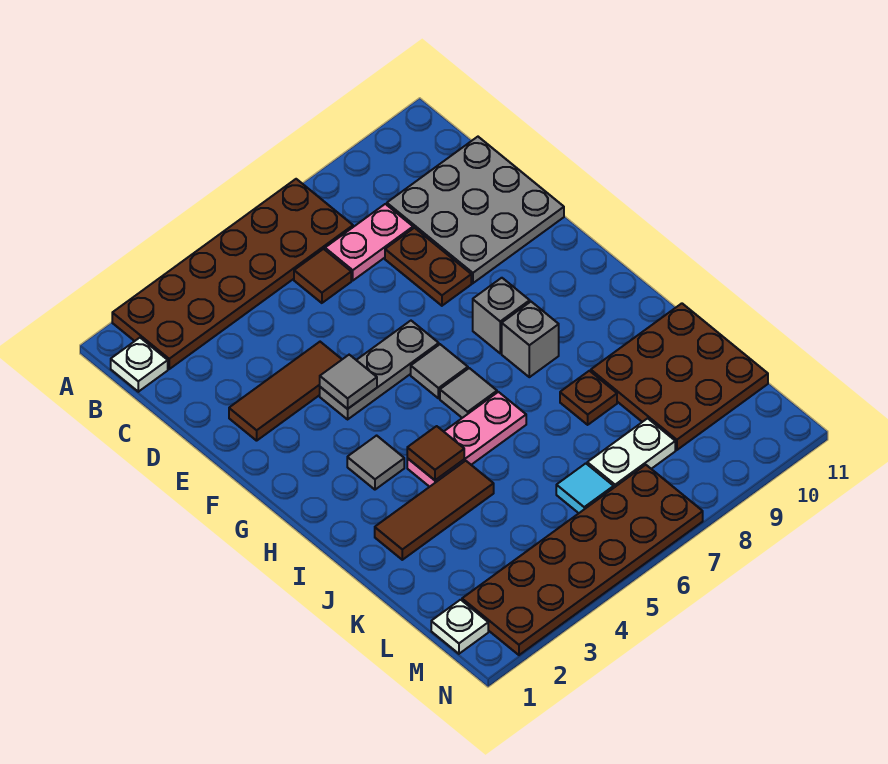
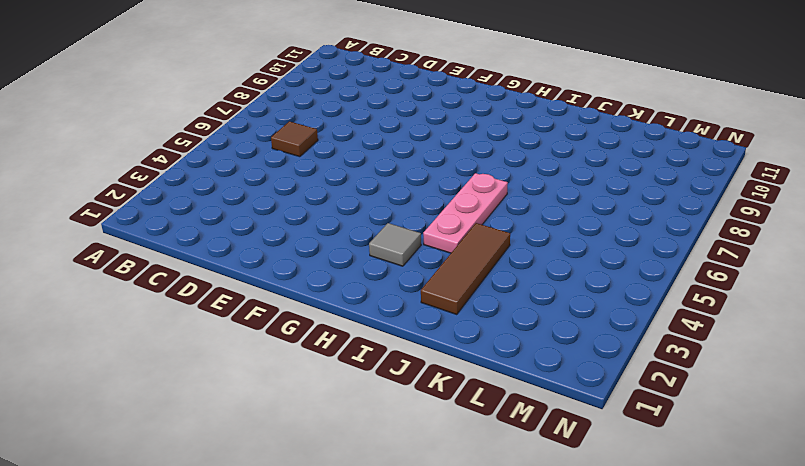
none -> brown 2x6 plate [112,179,353,369]
none -> white 1x1 plate [111,338,168,392]
none -> pink 1x2 plate [325,204,413,280]

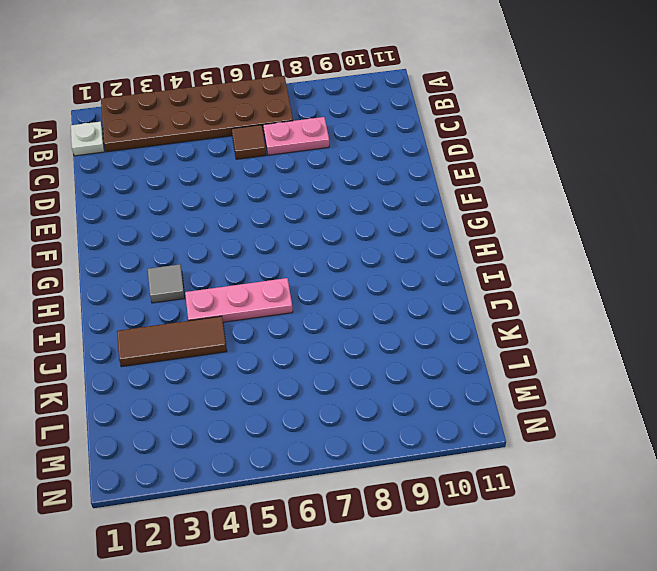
none -> grey 3x3 plate [387,137,564,283]
none -> brown 1x2 plate [385,228,471,306]
none -> brown 1x3 tile [229,342,342,441]

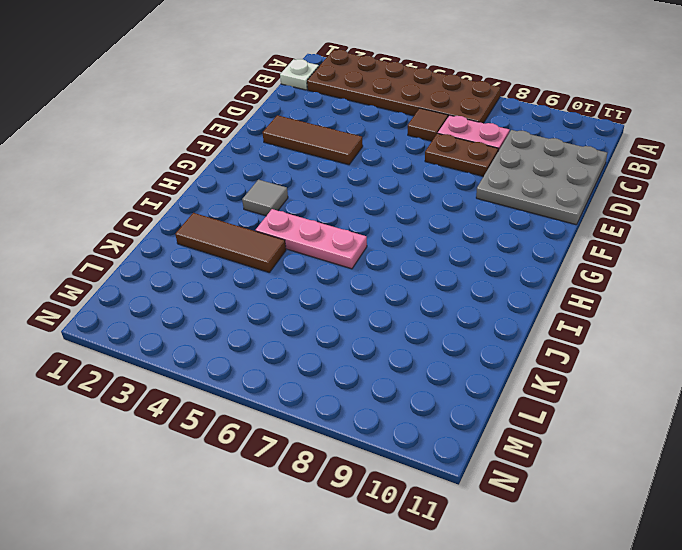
brown 1x2 plate [425,133,498,177] -> brown 1x2 plate turned to [385,228,471,306]
none -> grey 1x3 plate [320,321,439,419]
none -> grey 1x1 tile [411,344,468,398]
none -> grey 1x1 brick [473,278,530,353]

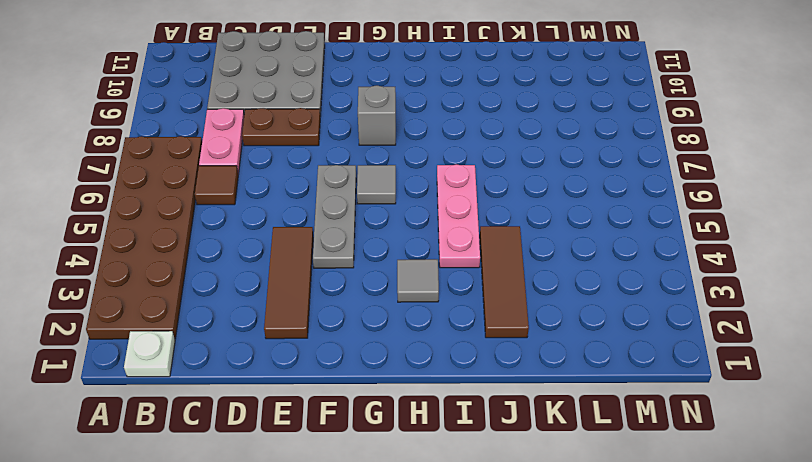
none -> grey 1x1 tile [440,368,497,418]
none -> grey 1x1 brick [502,302,559,377]
none -> brown 1x1 plate [560,371,617,425]

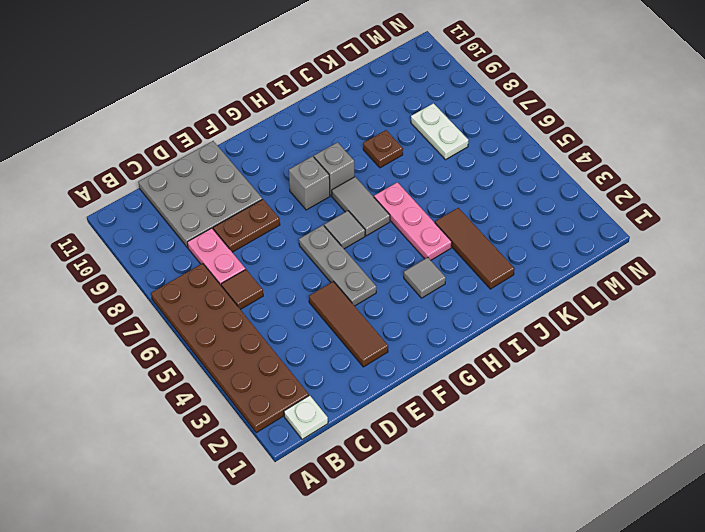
grey 1x2 tile [332,177,390,236] -> grey 1x1 tile [440,368,497,418]
none -> brown 3x3 plate [591,303,768,450]
none -> cyan 1x1 tile [556,463,614,513]
none -> white 1x1 plate [431,600,488,654]

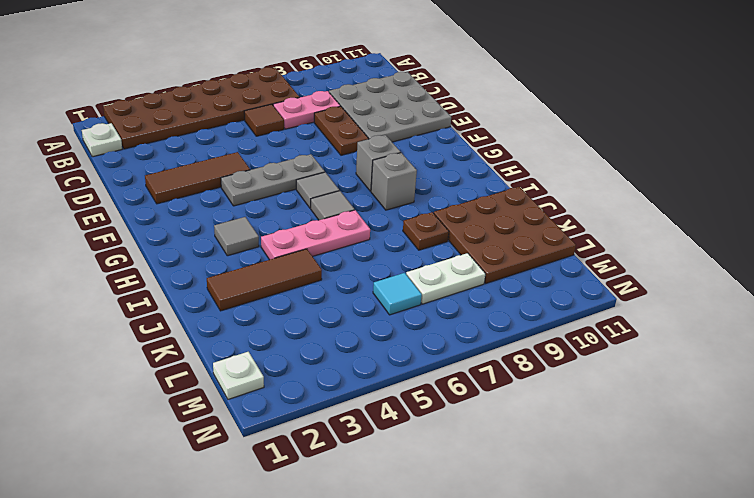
none -> brown 2x6 plate [462,465,703,655]
none -> grey 1x1 tile [320,355,377,409]
none -> brown 1x1 tile [407,426,464,480]

